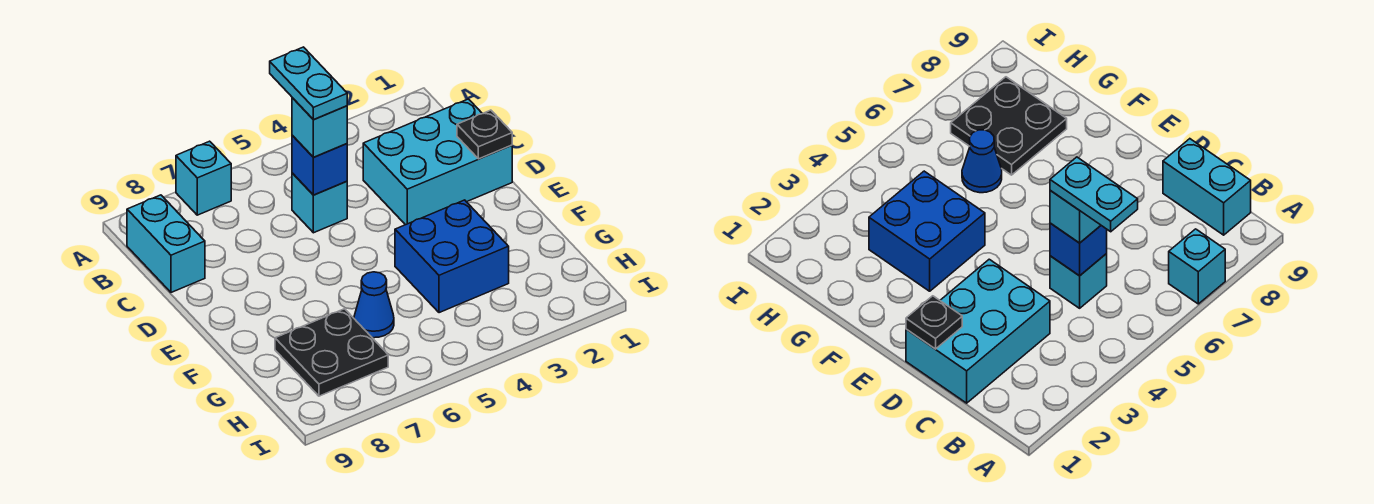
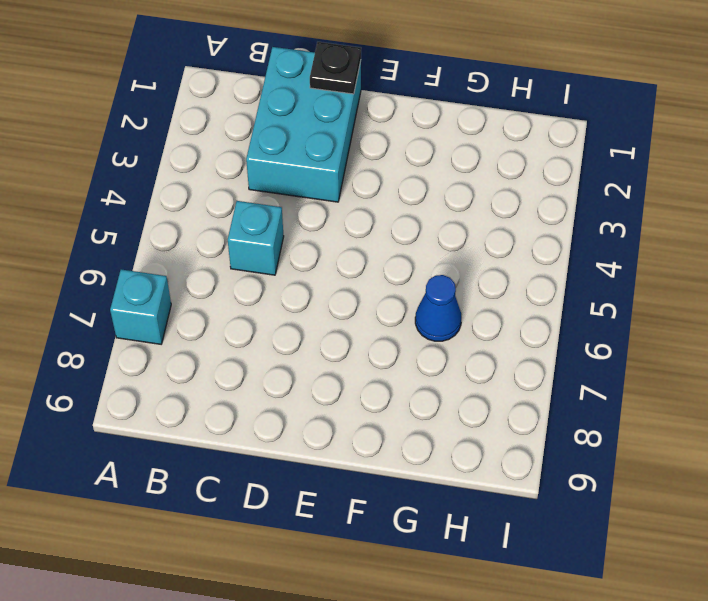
none -> cyan 1x2 brick [127,195,205,292]
none -> blue 2x2 brick [395,200,509,313]

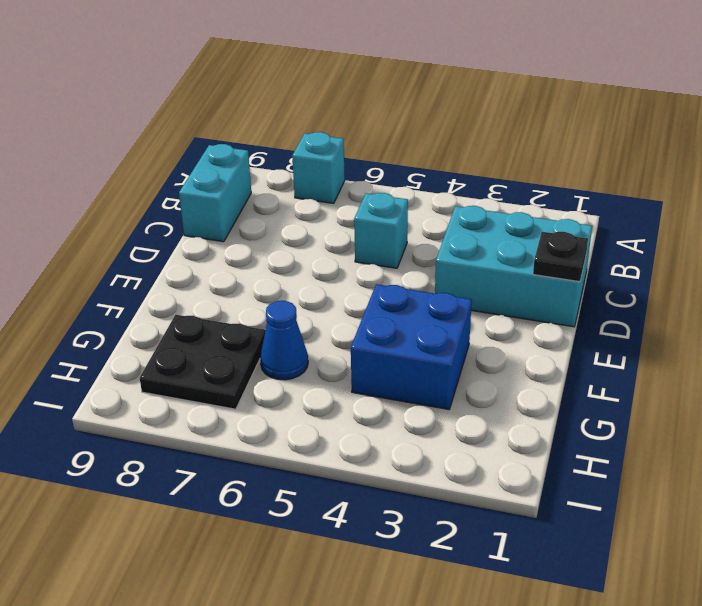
none -> blue 1x1 brick [292,136,347,195]
none -> cyan 1x1 brick [292,98,347,157]

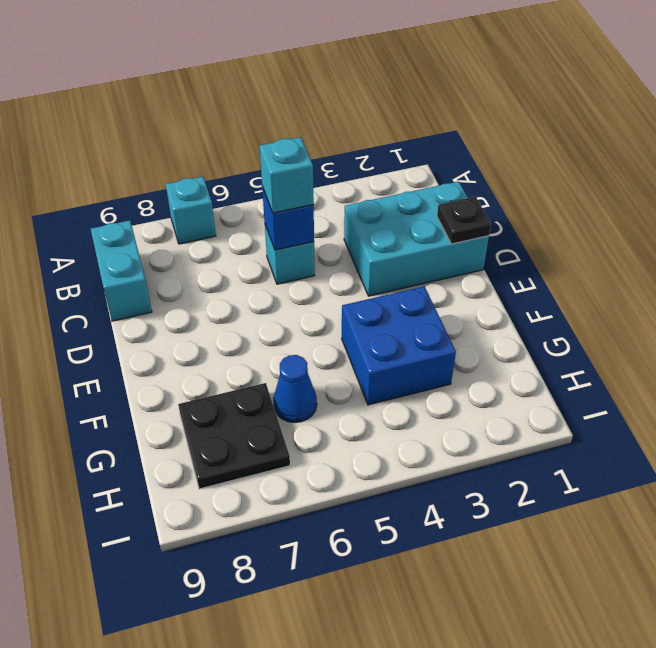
none -> cyan 1x2 plate [270,47,347,120]

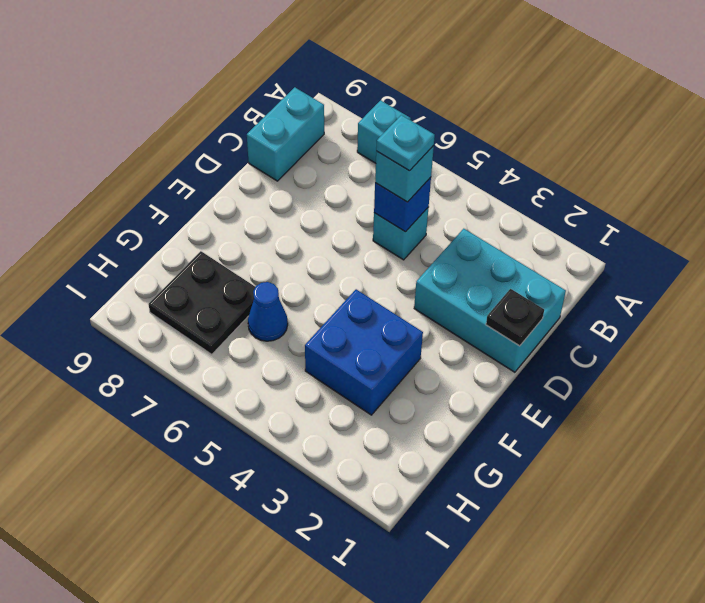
cyan 1x1 plate [376,115,435,171] -> cyan 1x2 plate [270,47,347,120]

